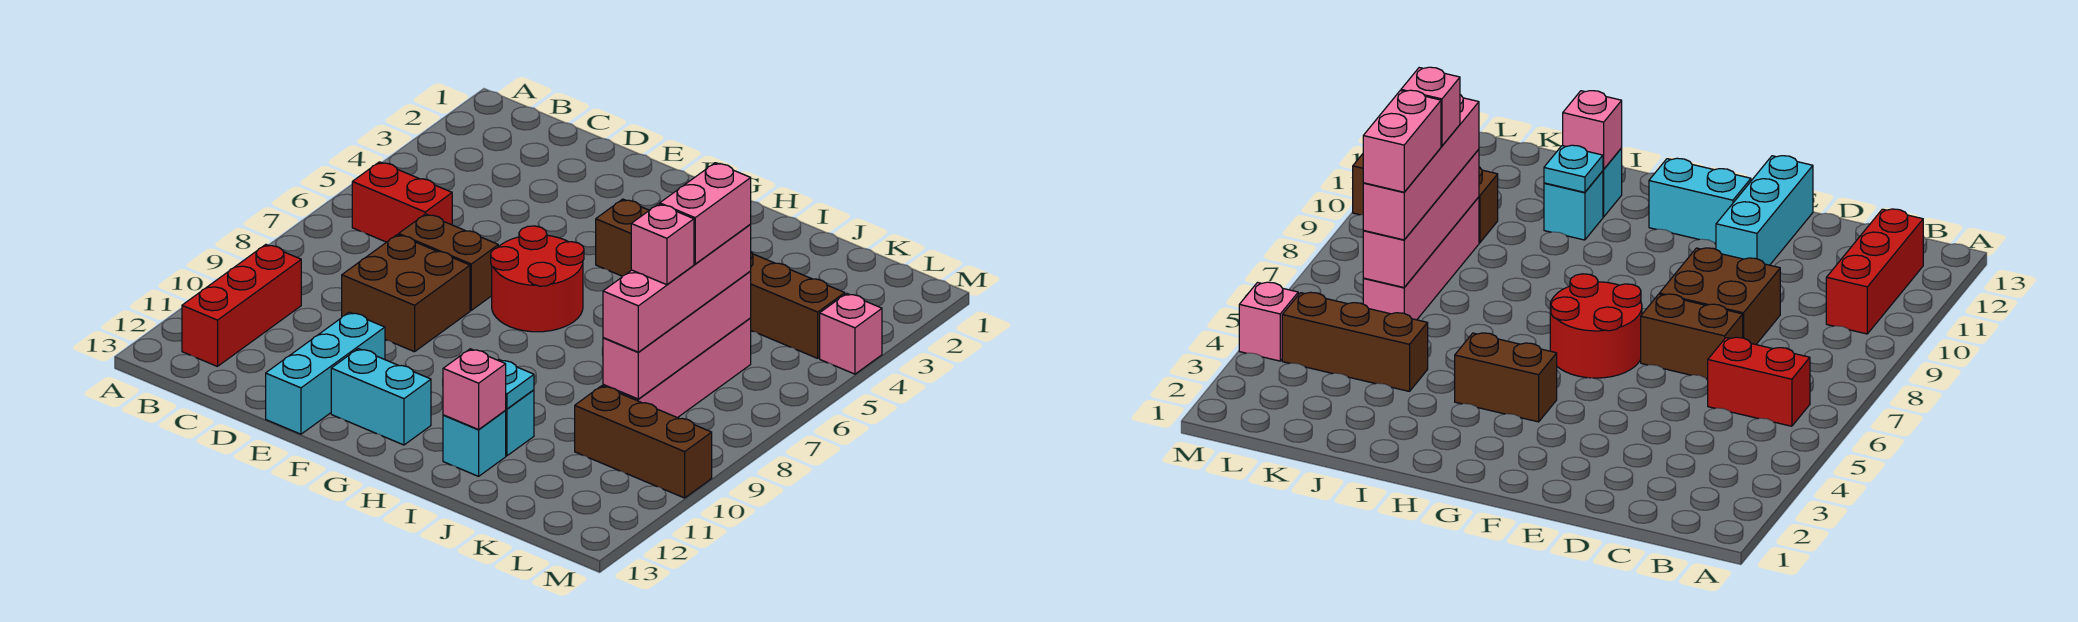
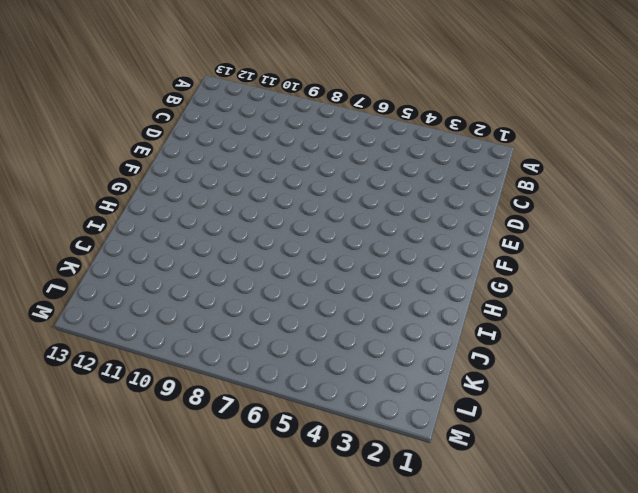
none -> red 1x2 brick [352,162,452,242]
none -> red 1x3 brick [182,245,301,366]
none -> brown 1x2 brick [399,214,498,310]

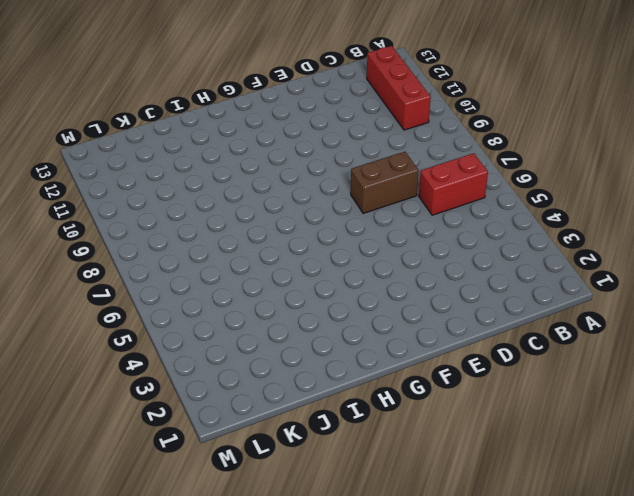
none -> brown 2x2 brick [342,235,470,352]
none -> cyan 1x3 brick [266,312,385,434]
none -> red 2x2 round brick [491,226,584,332]

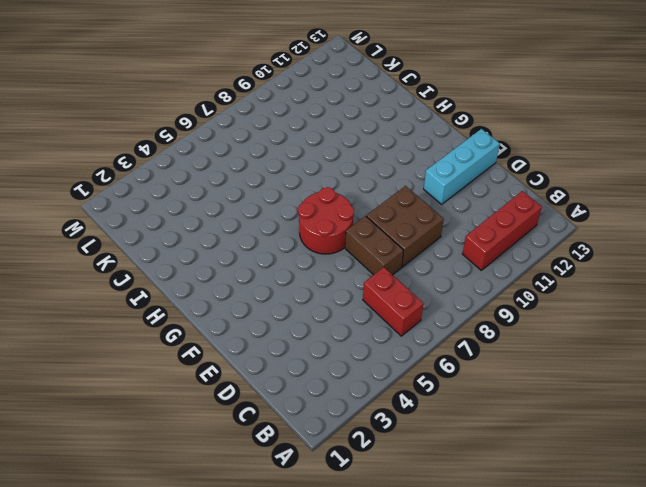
none -> cyan 1x2 brick [331,349,431,445]
none -> brown 1x2 brick [596,199,649,276]
none -> cyan 1x1 brick [506,390,534,456]

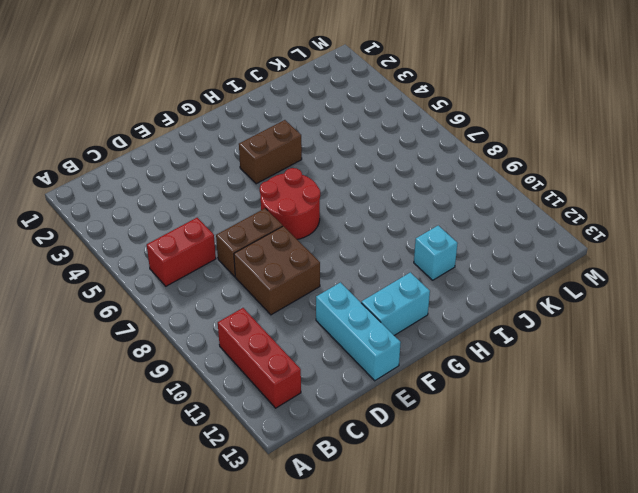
none -> cyan 1x1 brick [443,410,506,476]
none -> brown 1x3 brick [750,252,845,358]
none -> pink 1x4 brick [603,318,751,418]

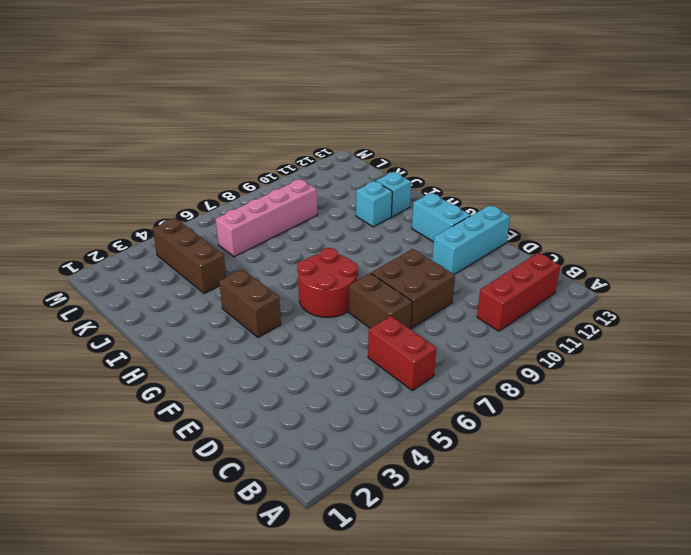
none -> brown 1x3 brick [575,386,712,498]
none -> pink 1x1 brick [820,293,882,374]
none -> cyan 1x1 plate [498,359,534,409]

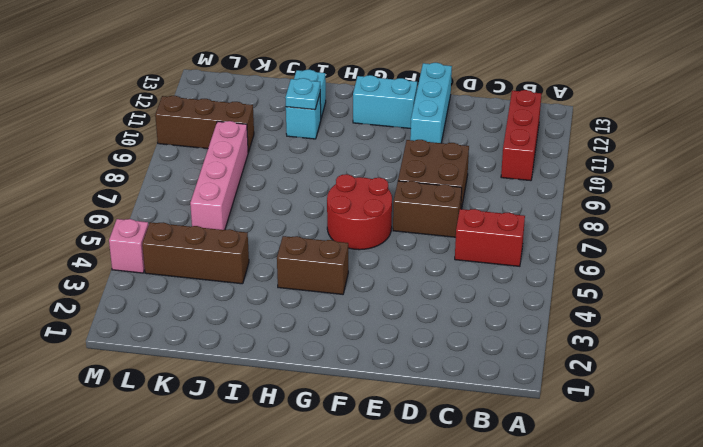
none -> pink 1x1 brick [443,349,506,430]
none -> pink 1x4 brick [603,272,751,399]
none -> pink 1x4 brick [603,225,751,352]

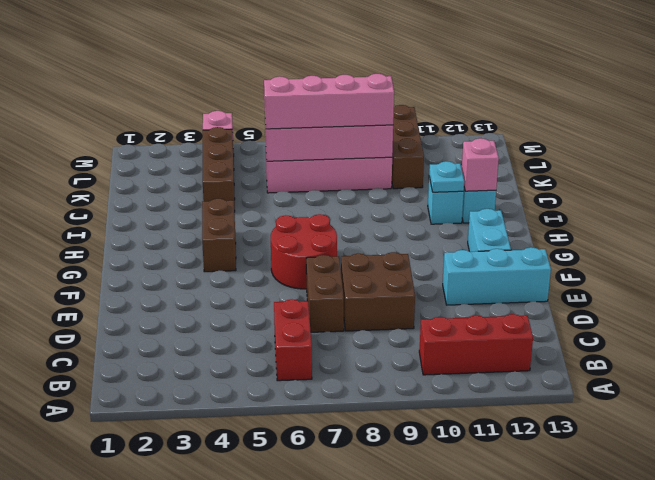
none -> pink 1x2 brick [660,163,751,264]
none -> pink 1x1 brick [631,204,694,285]

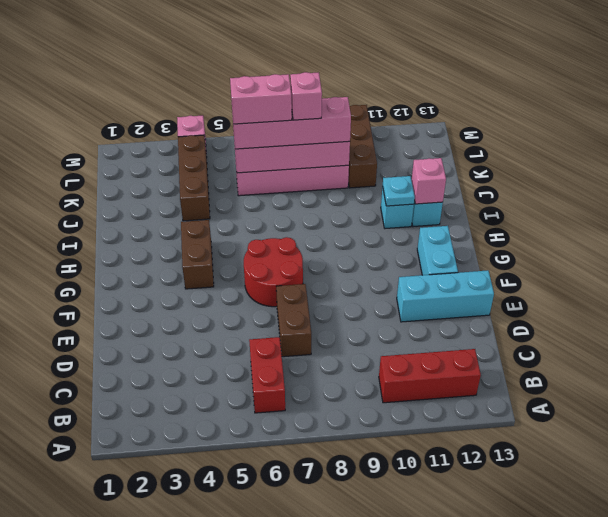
none -> brown 2x2 brick [342,235,470,352]

